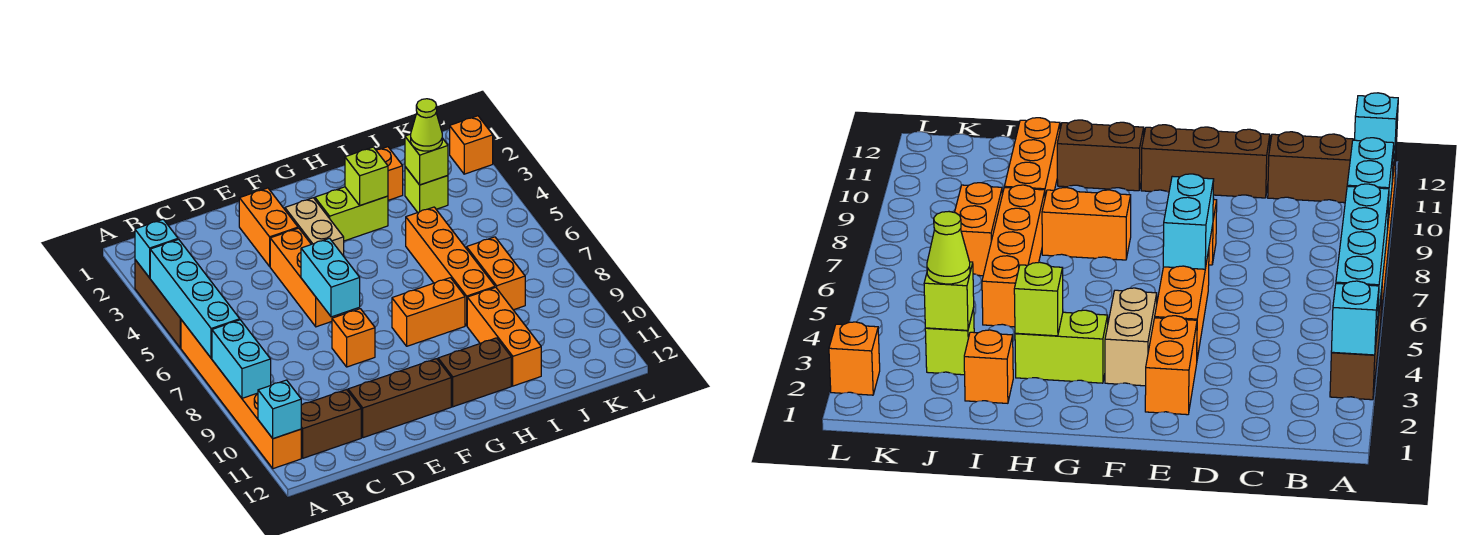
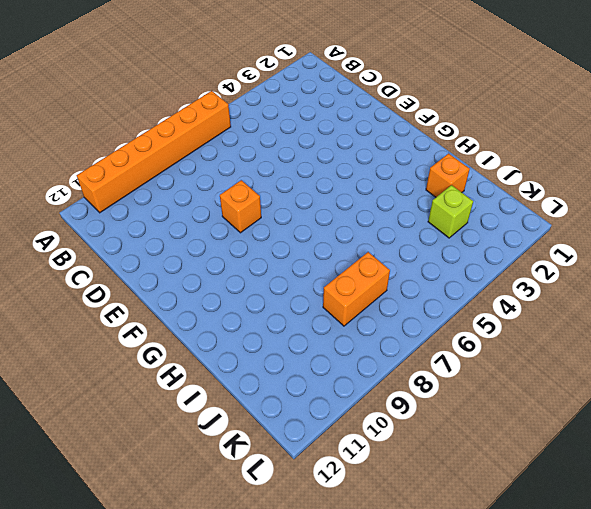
none -> brown 1x3 brick [135,260,181,348]
none -> brown 1x2 brick [301,390,361,458]
none -> brown 1x3 brick [348,359,451,438]

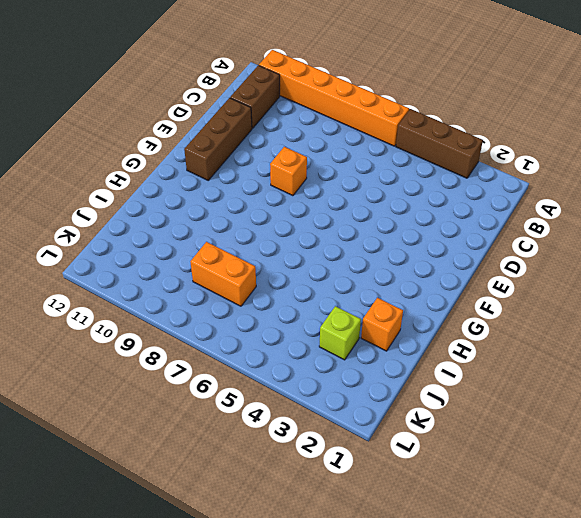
none -> orange 1x2 brick [239,188,298,266]
none -> orange 1x3 brick [270,228,344,327]
none -> tan 1x2 brick [285,198,344,256]

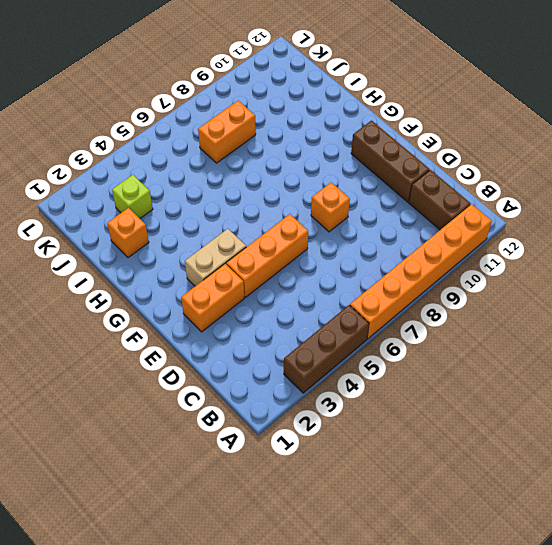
none -> lime 1x2 brick [315,187,388,241]
none -> orange 1x2 brick [392,278,465,346]
none -> brown 1x2 brick [438,338,511,407]

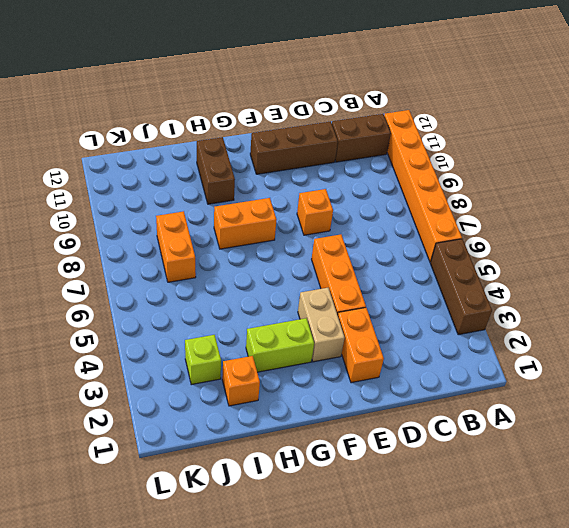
brown 1x2 brick [197,137,235,204] -> brown 1x2 brick turned to [438,338,511,407]
none -> orange 1x4 brick [406,207,495,326]
none -> orange 1x3 brick [467,287,541,386]
none -> orange 1x1 brick [450,116,493,174]

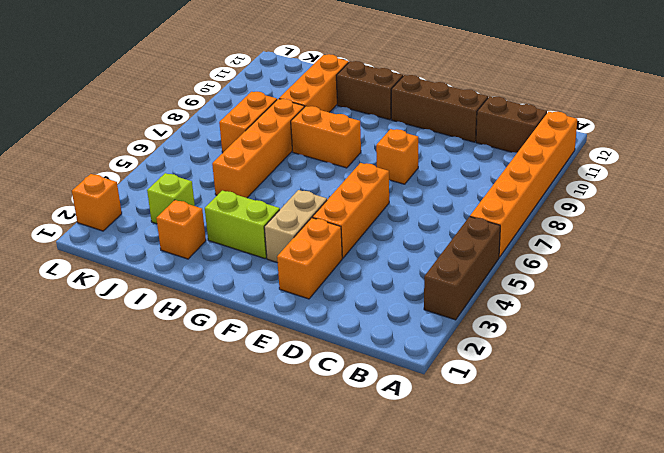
none -> cyan 1x1 brick [135,219,178,278]
none -> cyan 1x4 brick [150,239,240,358]
none -> cyan 1x2 brick [212,320,271,398]

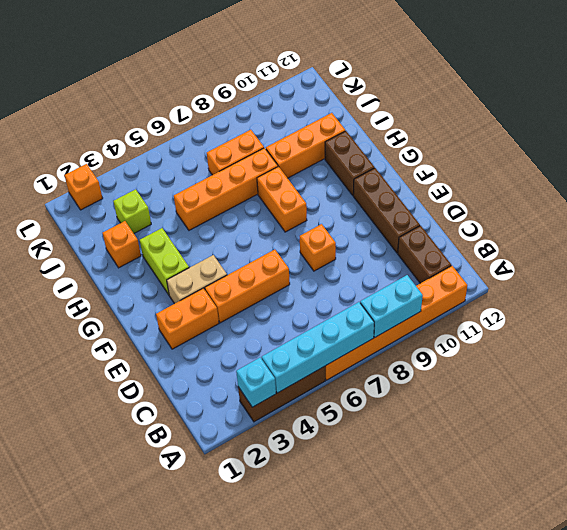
none -> cyan 1x1 brick [258,380,301,439]
none -> cyan 1x2 brick [301,238,360,317]
none -> lime 1x1 brick [345,147,388,205]

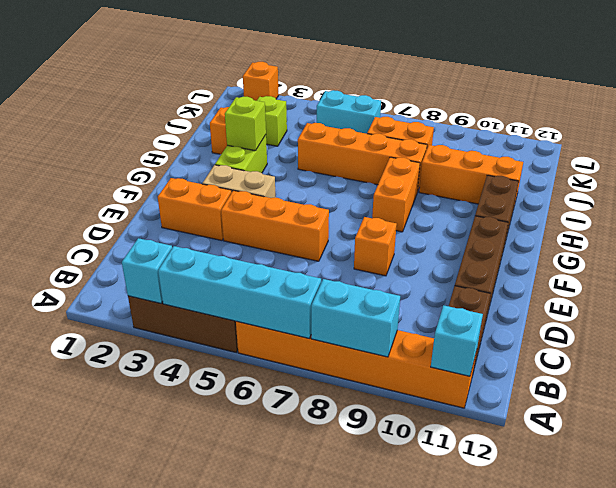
cyan 1x2 brick [317,90,381,134] -> cyan 1x2 brick moved to [301,238,360,317]
none -> lime 1x1 brick [405,134,448,185]
none -> lime 1x1 cone [411,99,442,151]

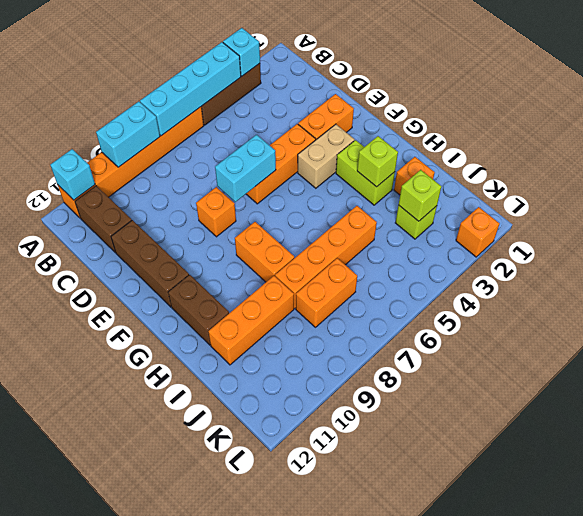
none -> lime 1x1 cone [411,99,442,151]

